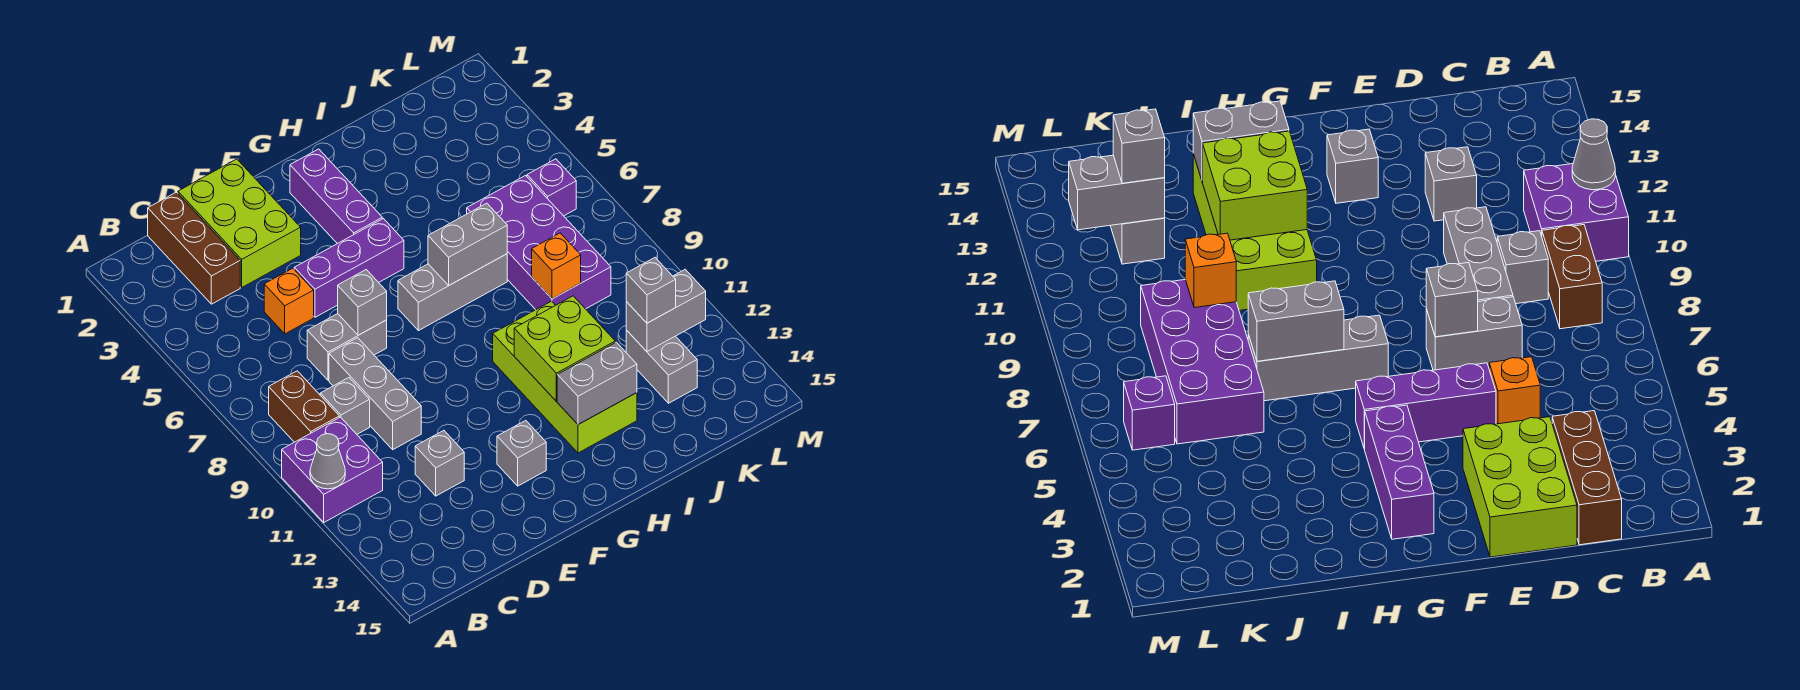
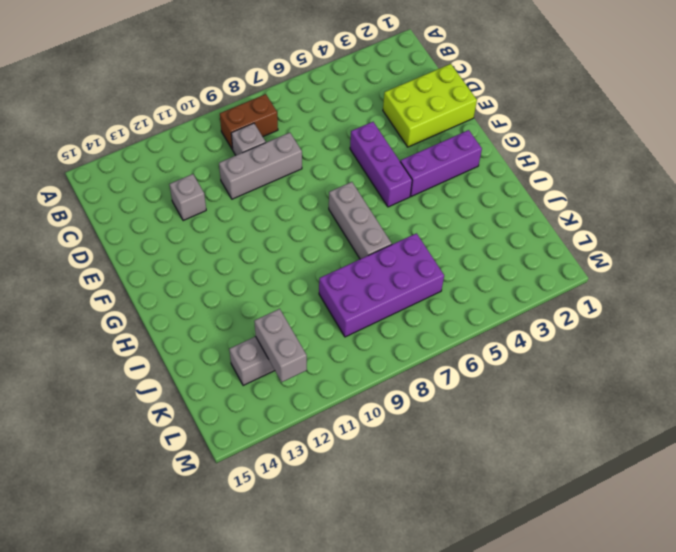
none -> purple 2x2 brick [282,417,383,522]
none -> brown 1x3 brick [148,192,240,304]
none -> orange 1x1 brick [264,268,314,334]

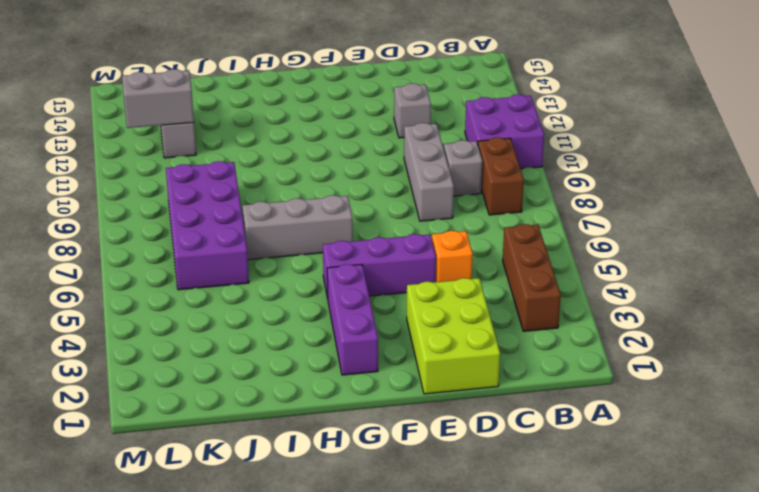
brown 1x3 brick [503,224,561,331] -> brown 1x3 brick moved to [148,192,240,304]
none -> grey 1x2 brick [307,314,387,380]
none -> grey 1x1 brick [497,420,546,486]
none -> lime 2x4 brick [493,301,637,453]

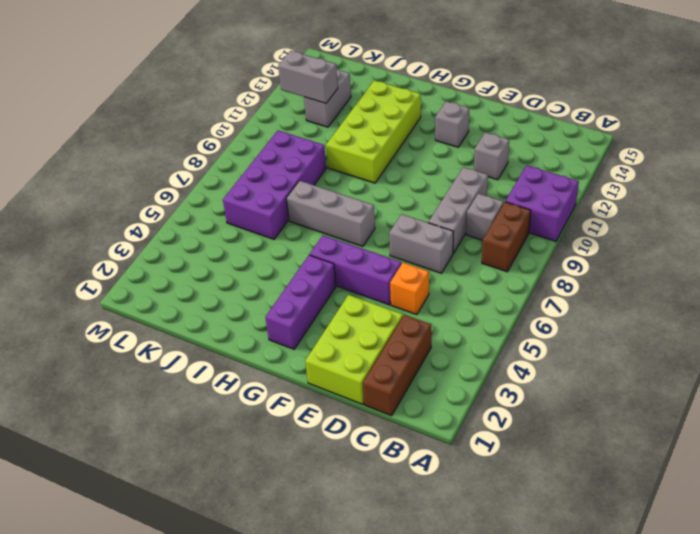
none -> purple 1x1 brick [527,159,576,216]
none -> grey 1x1 cone [310,434,345,489]
none -> grey 1x1 brick [338,270,387,335]

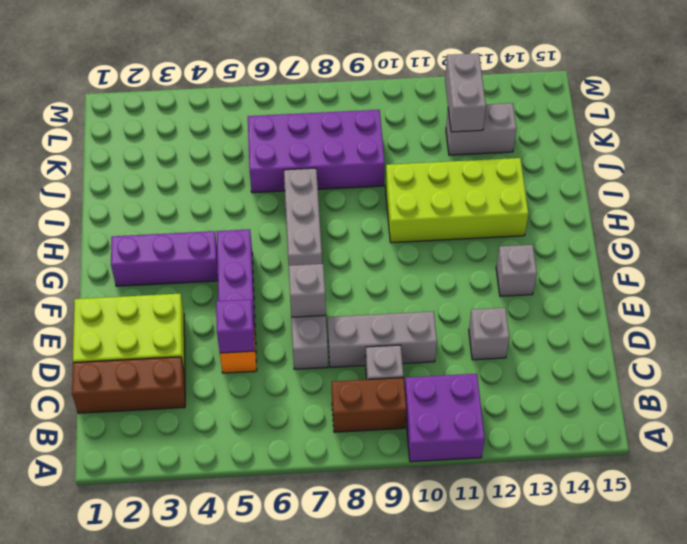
purple 1x1 brick [216,299,255,353] -> purple 1x1 brick moved to [527,159,576,216]
none -> grey 1x1 cone [310,434,345,489]
none -> grey 1x2 brick [428,203,507,285]
none -> lime 2x2 brick [514,296,615,401]

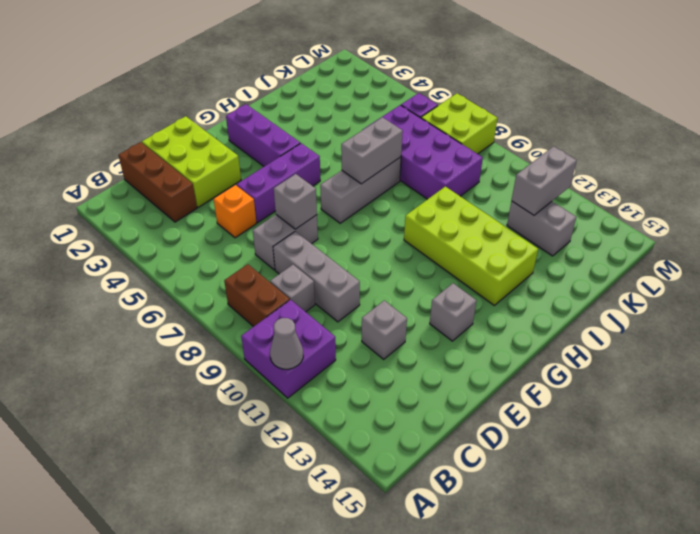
lime 2x2 brick [421,93,497,154] -> lime 2x2 brick moved to [514,296,615,401]
none -> grey 1x2 brick [557,342,637,425]
none -> orange 1x1 brick [532,233,581,299]
none -> grey 1x1 brick [626,258,676,323]

